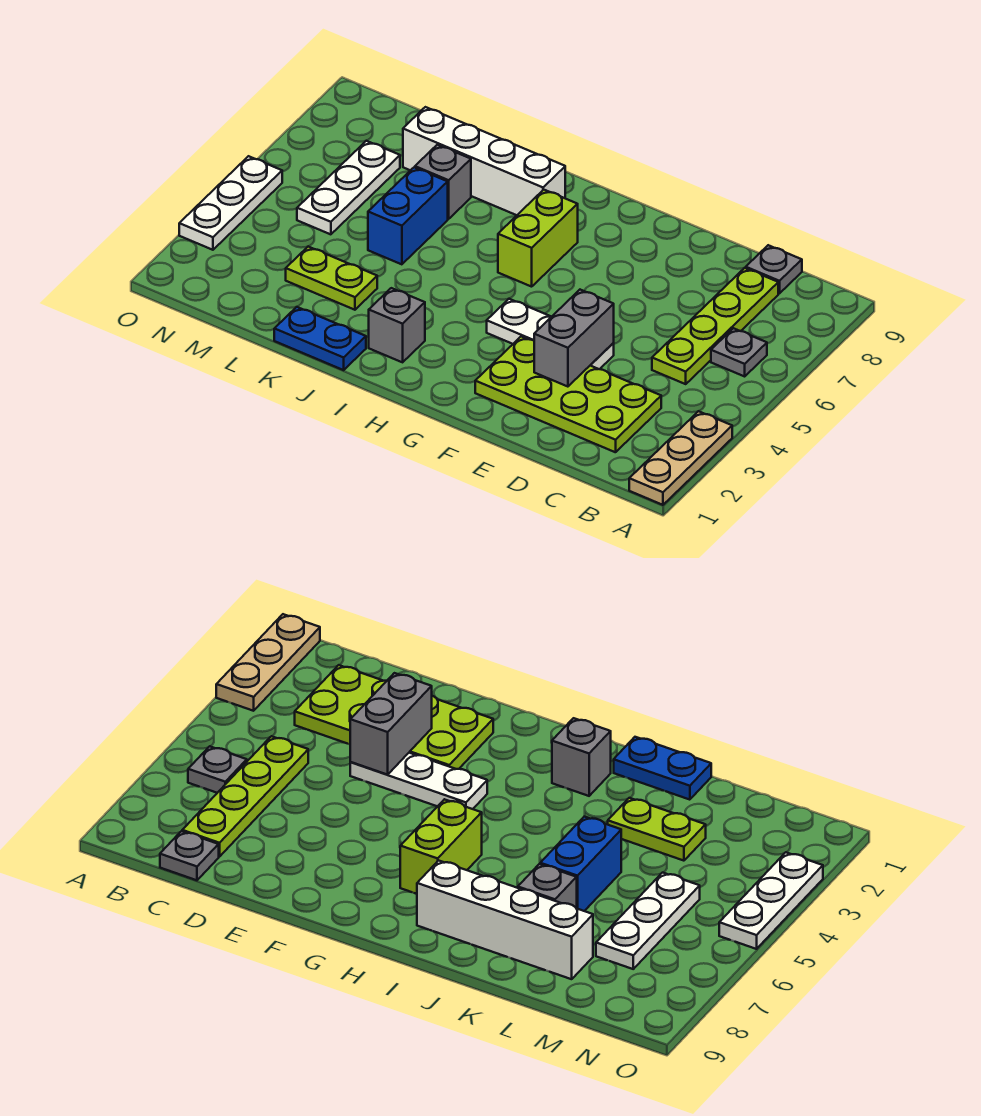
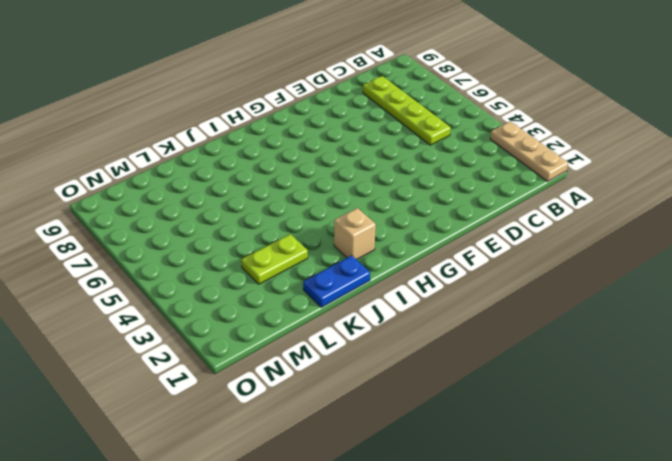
tan 1x1 brick [334,208,376,260] -> grey 1x1 brick [369,288,425,362]
none -> grey 1x1 plate [711,328,767,376]
none -> lime 2x4 plate [475,337,661,452]
none -> grey 1x1 plate [746,245,802,294]

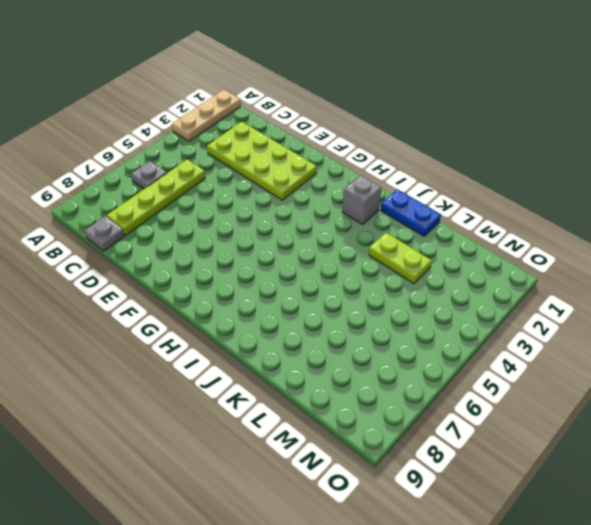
none -> white 1x3 plate [487,299,614,369]
none -> lime 1x2 brick [498,190,578,287]
none -> white 1x4 brick [403,107,565,215]

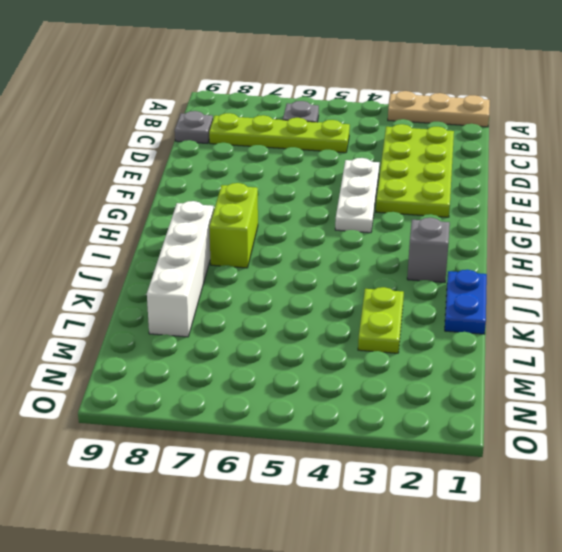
lime 1x2 brick [209,183,258,268] -> lime 1x2 brick turned to [498,190,578,287]
none -> blue 1x2 brick [368,167,448,264]
none -> grey 1x1 brick [415,145,471,219]
none -> white 1x3 plate [297,141,400,234]

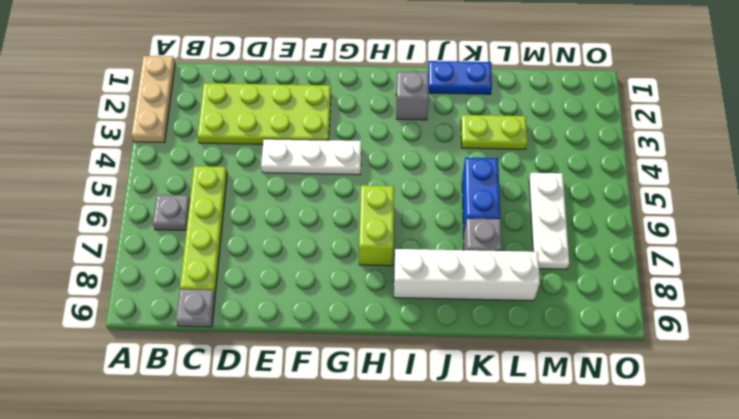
none -> white 1x3 plate [179,156,282,250]
none -> grey 1x2 brick [534,290,614,387]

